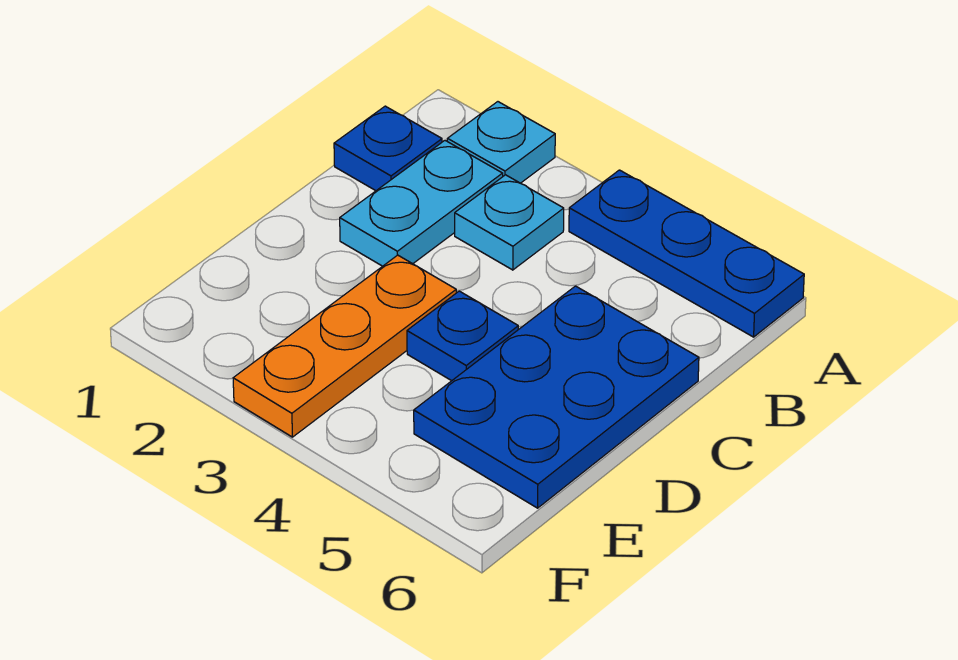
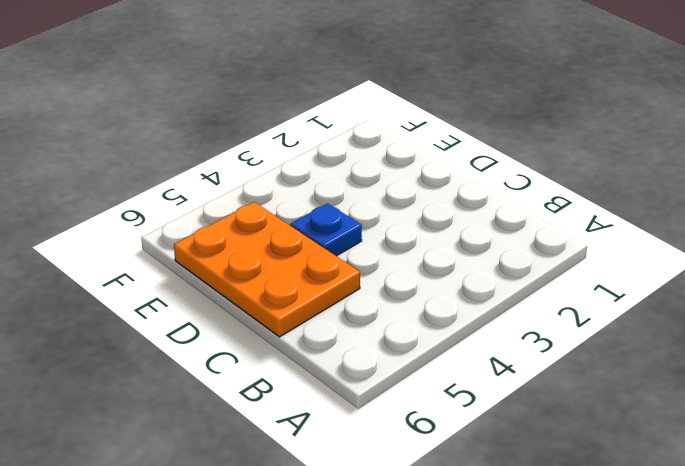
orange 2x3 plate [174,202,360,337] -> blue 2x3 plate [414,286,699,508]
none -> cyan 1x1 plate [447,102,555,183]
none -> blue 1x3 plate [569,170,804,337]

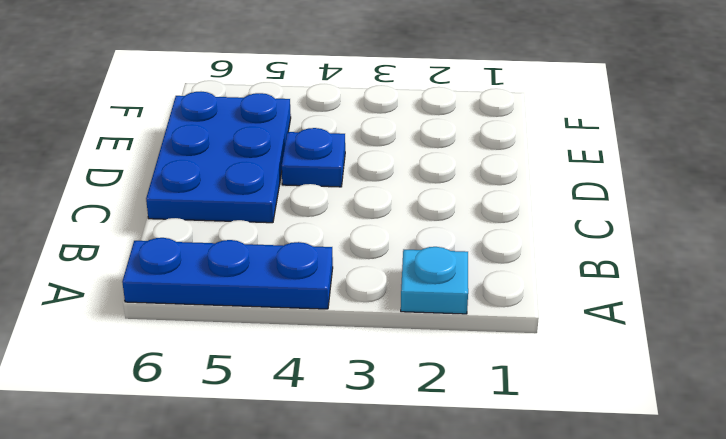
none -> blue 1x1 plate [334,106,442,191]
none -> cyan 1x2 plate [340,141,503,266]

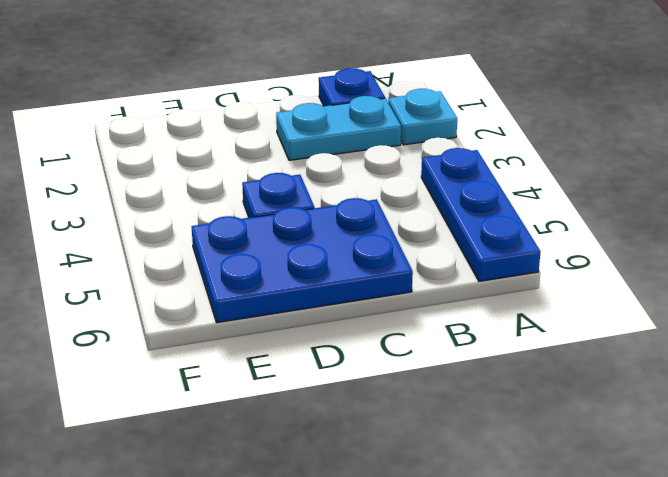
none -> cyan 1x1 plate [455,175,564,270]
none -> orange 1x3 plate [233,255,456,437]

